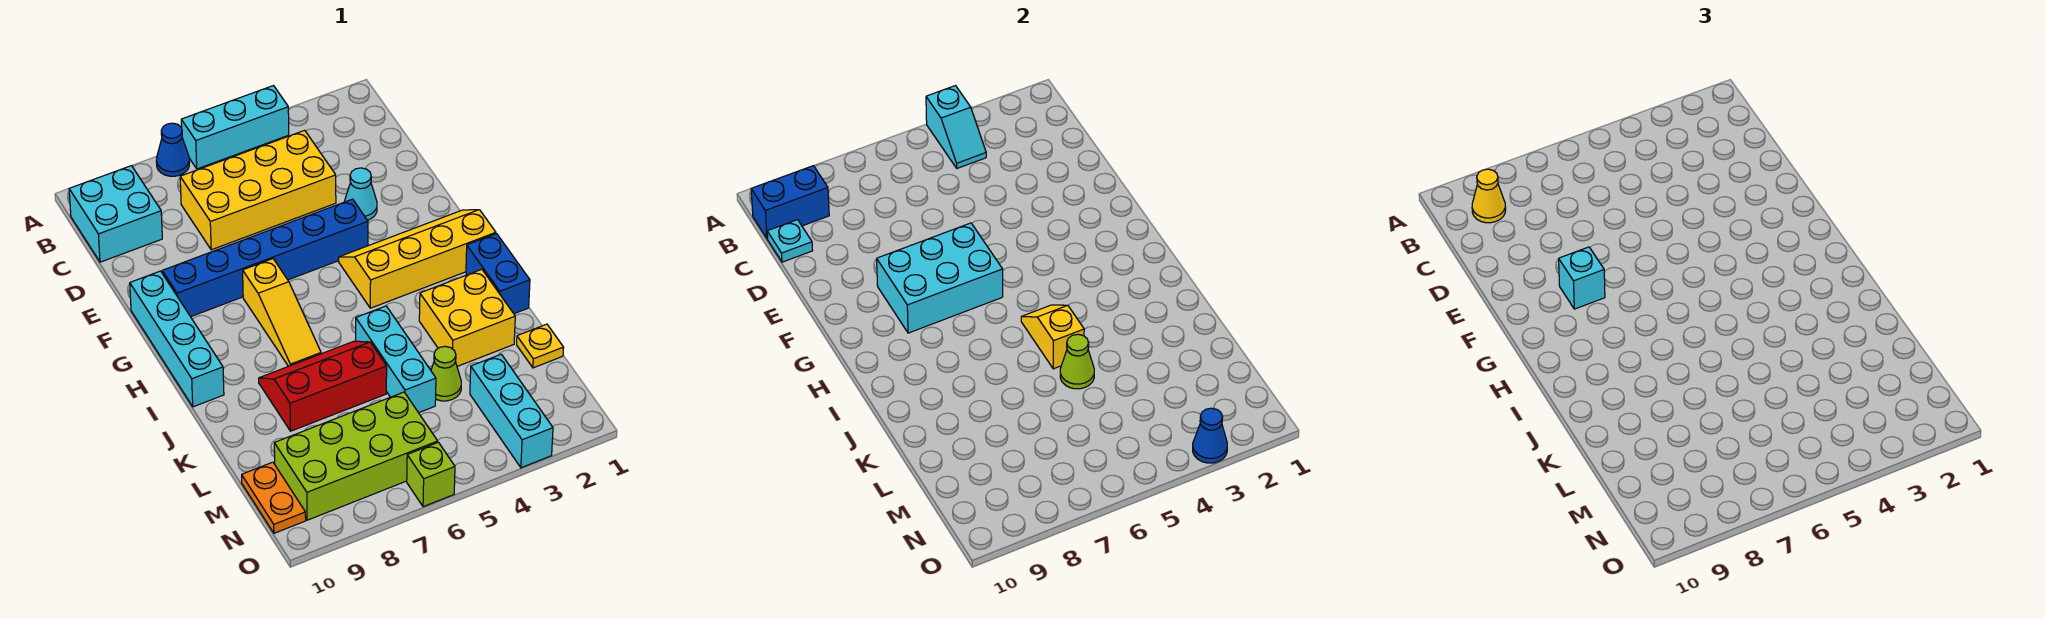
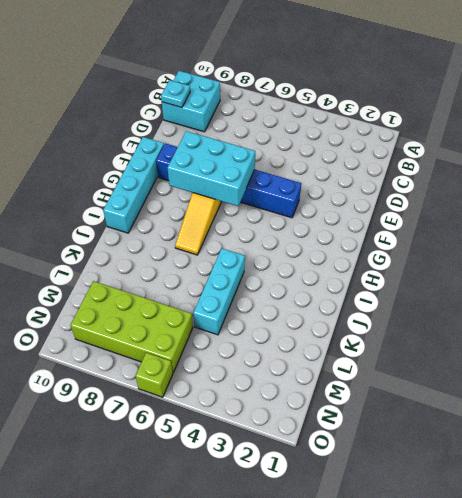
none -> cyan 1x3 brick [181,86,289,169]
none -> blue 1x1 cone [156,123,190,176]
none -> yellow 2x4 brick [180,130,336,250]

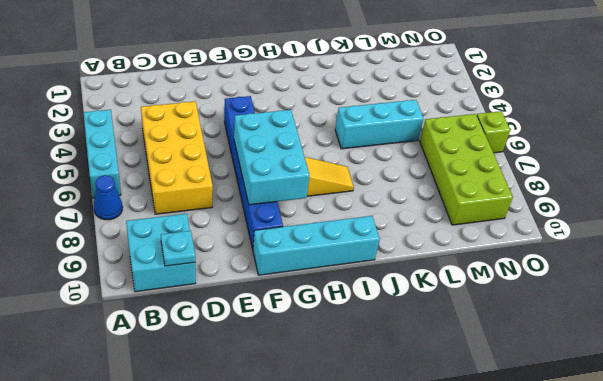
none -> cyan 1x1 cone [344,168,377,220]
none -> yellow 2x4 slope [339,210,496,308]
none -> blue 1x2 brick [466,234,530,314]

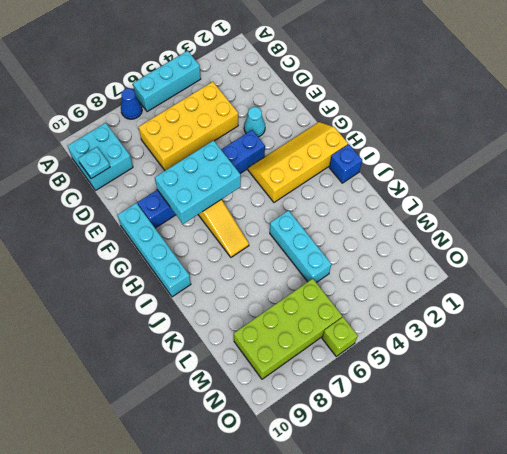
blue 1x1 brick [329,144,362,183] -> blue 1x2 brick [466,234,530,314]
none -> yellow 2x2 brick [419,269,515,366]
none -> red 2x3 slope [259,341,387,431]
none -> yellow 1x1 plate [517,324,564,368]

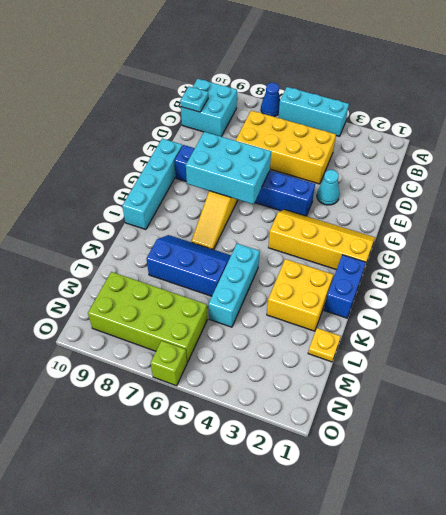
blue 2x3 slope [147,235,231,296] -> red 2x3 slope [259,341,387,431]
none -> lime 1x1 cone [431,346,461,401]
none -> cyan 1x3 brick [470,354,553,468]
none -> orange 1x2 plate [242,462,306,533]

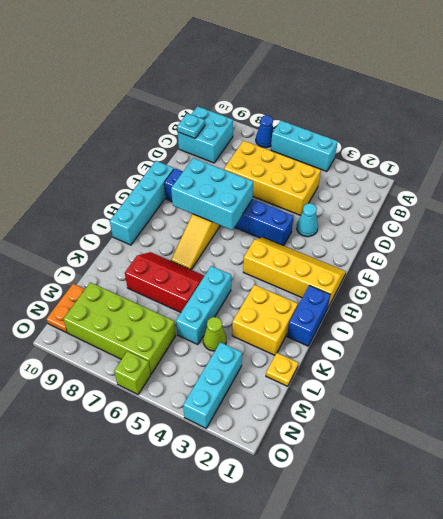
none -> cyan 1x2 slope [926,86,986,168]
none -> blue 1x2 brick [751,166,829,239]
none -> yellow 1x2 slope [1021,305,1084,369]

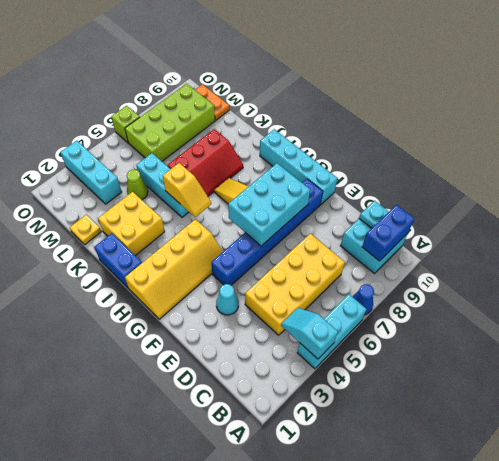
none -> lime 1x1 cone [1060,334,1094,389]
none -> blue 1x1 cone [1193,408,1227,463]
none -> yellow 1x1 cone [1472,169,1506,223]

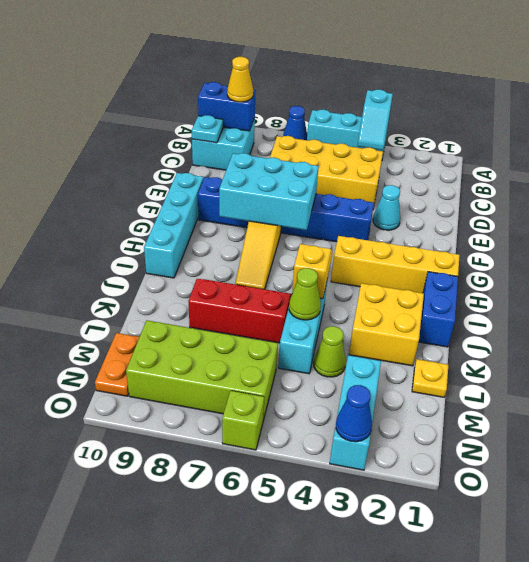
none -> cyan 1x1 brick [1559,247,1605,309]

